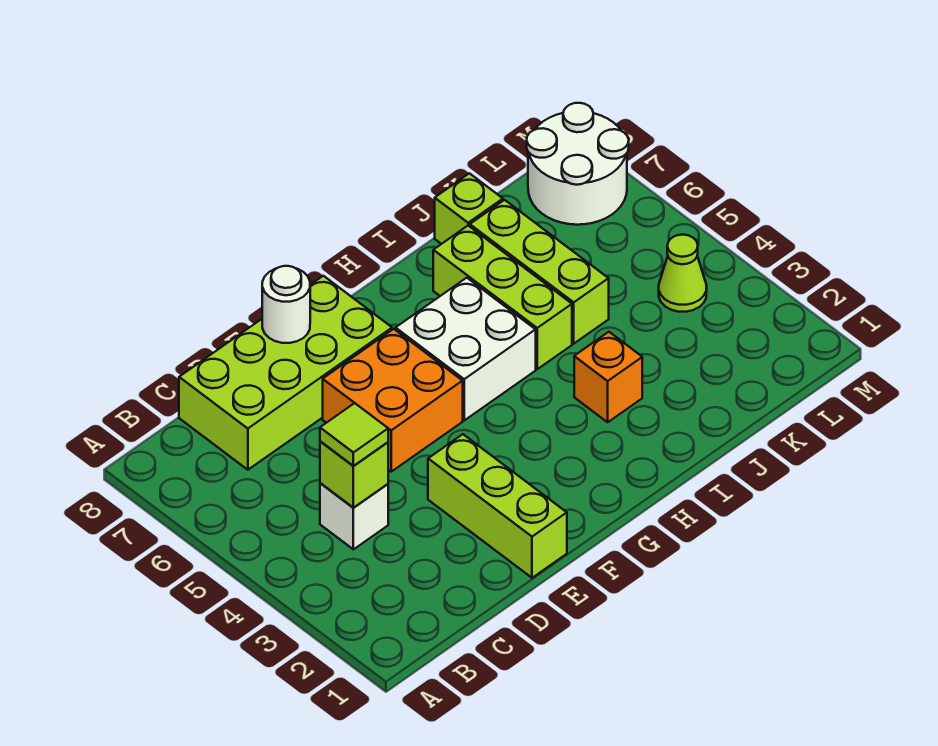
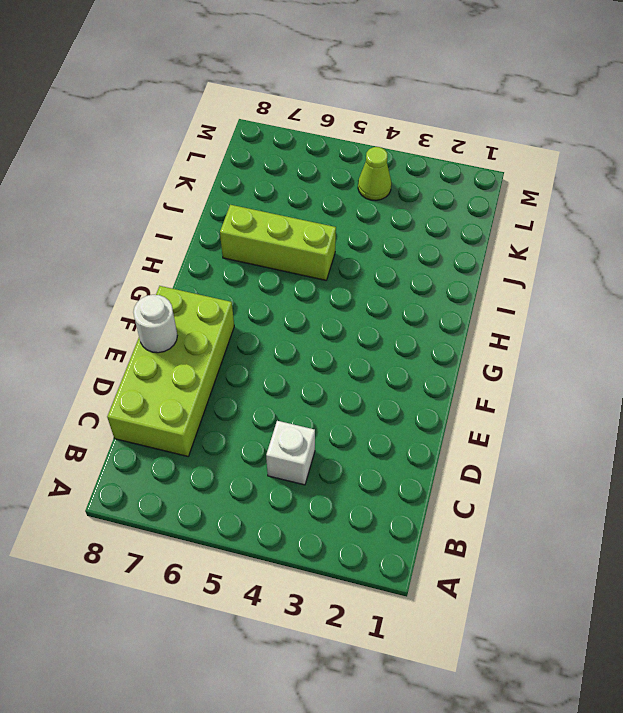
none -> lime 1x3 brick [428,434,567,578]
none -> orange 2x2 brick [323,329,463,472]
none -> white 2x2 brick [396,278,536,420]

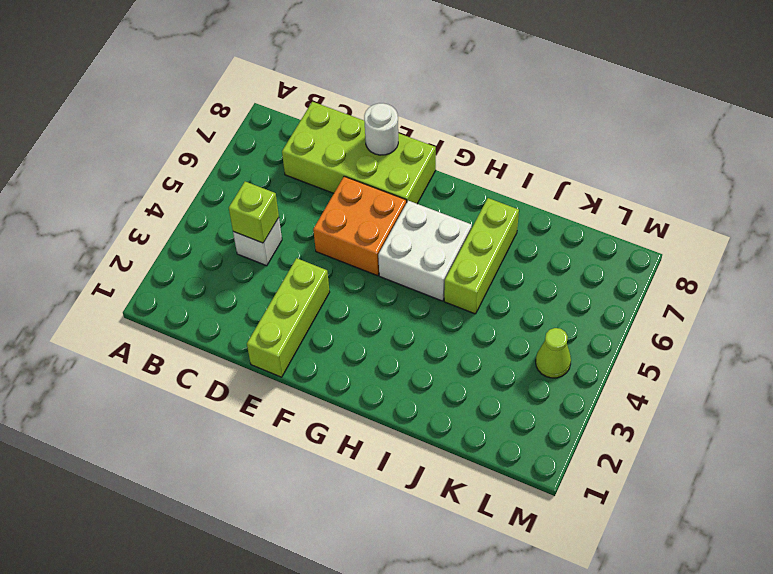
none -> orange 1x1 brick [574,332,642,422]
none -> lime 1x3 brick [470,200,609,344]
none -> lime 1x1 brick [435,173,503,244]

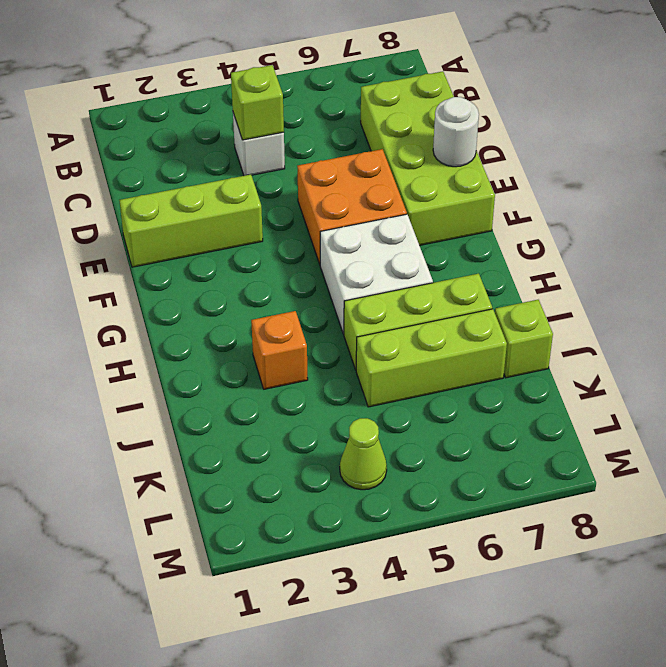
none -> white 2x2 round brick [527,103,629,225]
none -> lime 1x1 tile [320,403,388,466]

